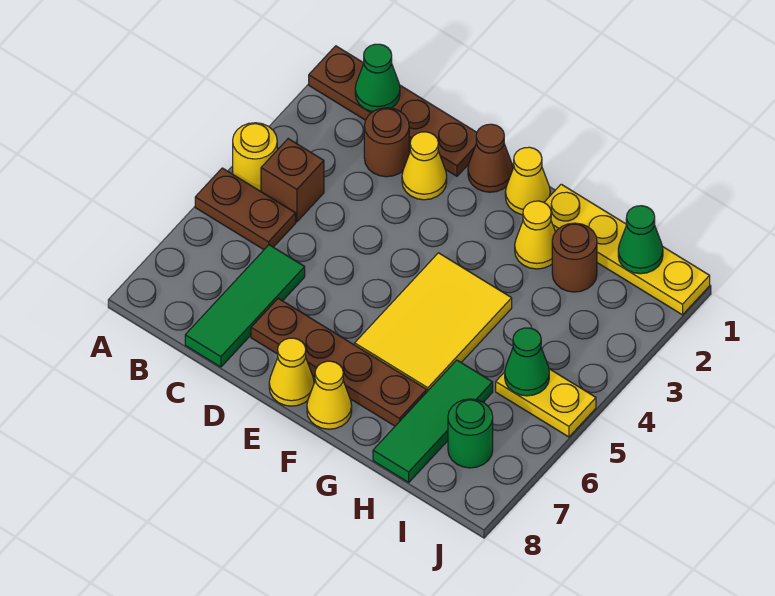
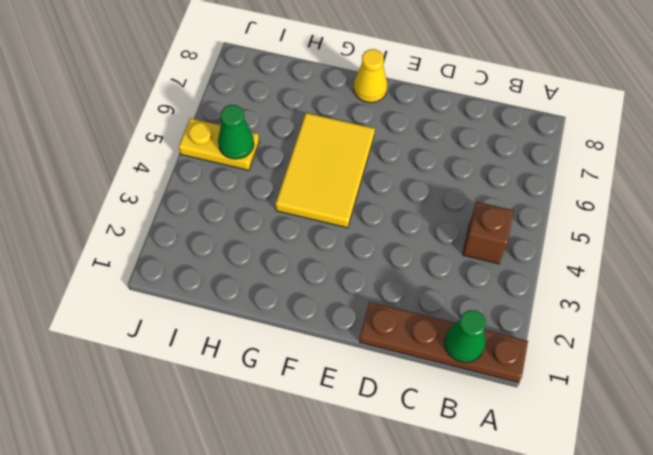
none -> yellow 1x1 round brick [233,123,277,191]
none -> brown 1x2 plate [195,168,296,250]
none -> brown 1x1 round brick [364,108,409,177]

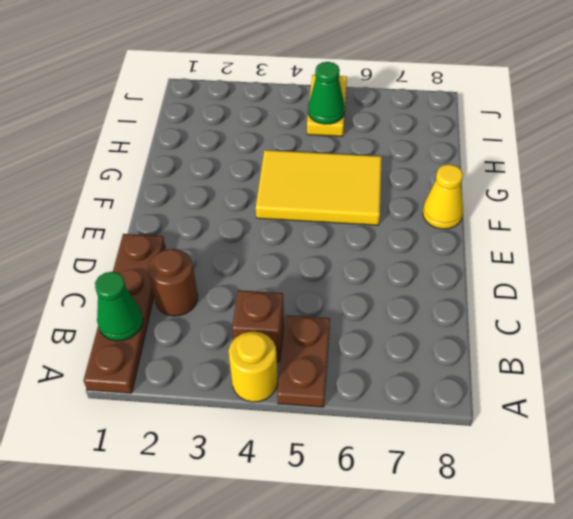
none -> green 1x3 tile [185,245,305,367]
none -> yellow 1x1 cone [402,132,447,200]
none -> brown 1x4 plate [251,298,427,426]

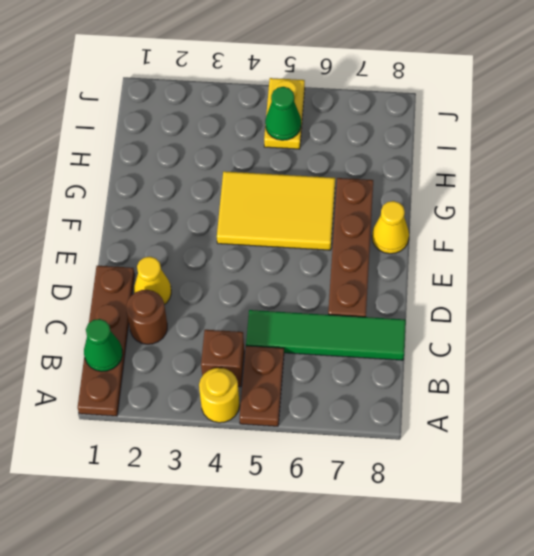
green 1x4 tile [246,310,406,360] -> green 1x3 tile [185,245,305,367]
none -> brown 1x1 cone [468,124,513,192]
none -> yellow 1x1 cone [269,338,314,406]
none -> yellow 1x1 cone [505,147,550,215]

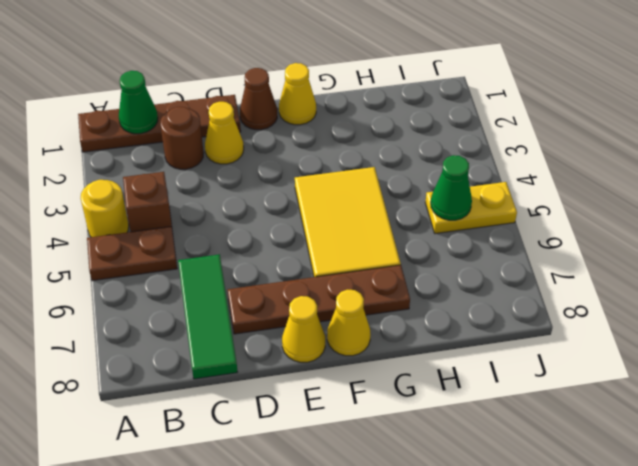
none -> yellow 1x4 plate [544,184,710,315]
none -> yellow 1x1 cone [515,201,555,269]
none -> brown 1x1 round brick [552,223,597,292]

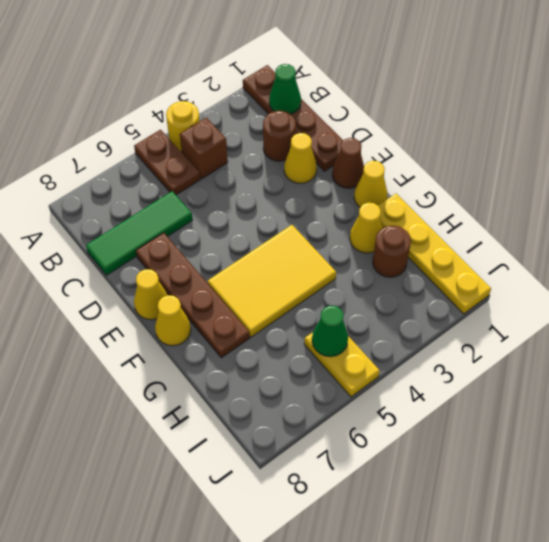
none -> green 1x3 tile [373,360,493,482]
none -> green 1x1 round brick [448,399,493,468]
none -> green 1x1 cone [618,206,663,274]

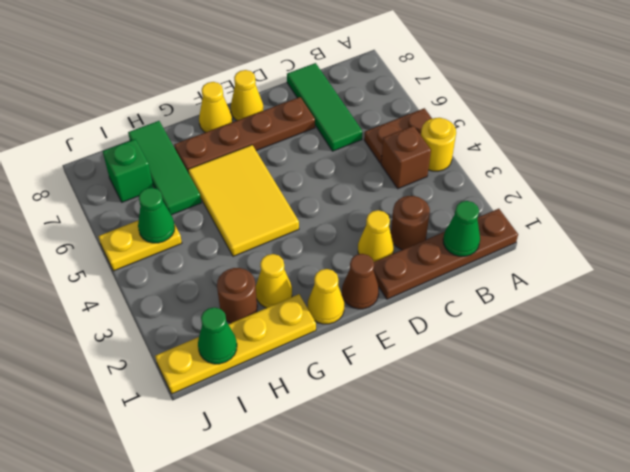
green 1x1 brick [103,139,153,202] -> green 1x1 round brick [448,399,493,468]

